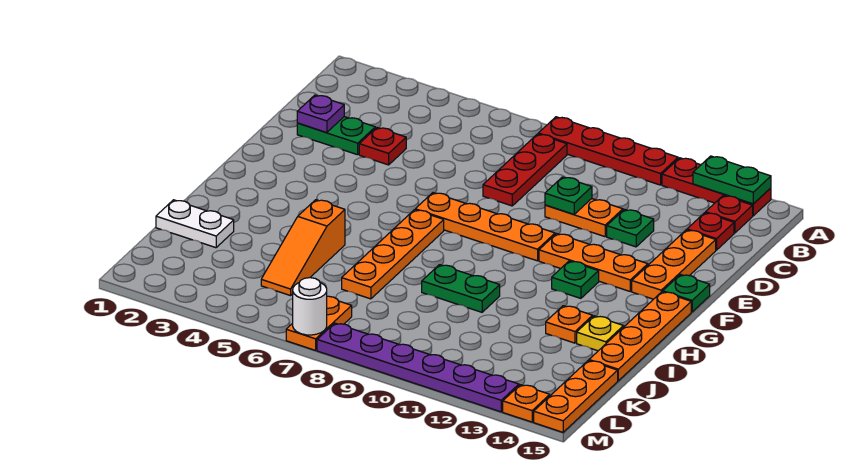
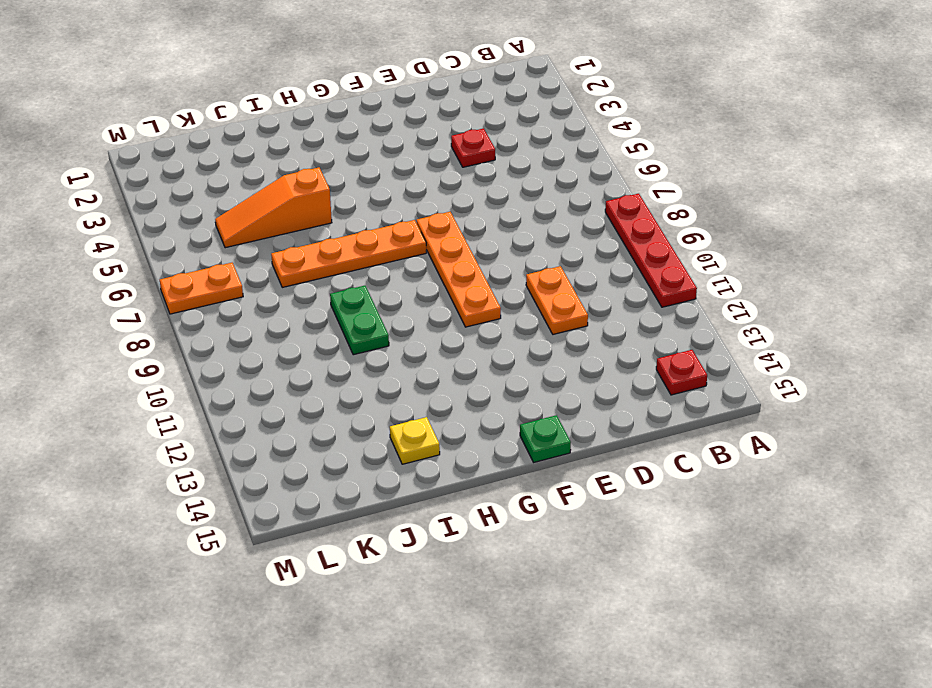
none -> red 1x3 plate [662,158,771,216]
none -> red 1x3 plate [483,134,567,206]
none -> red 1x1 plate [687,213,734,250]

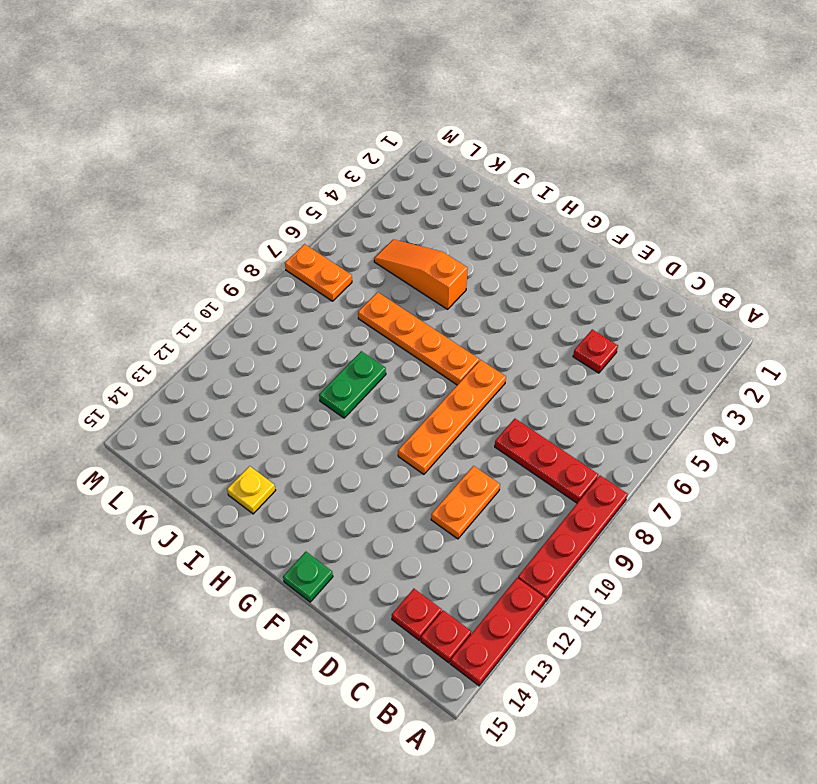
none -> green 1x2 plate [297,117,375,155]
none -> green 1x1 plate [607,209,654,247]
none -> orange 1x3 plate [632,230,716,299]

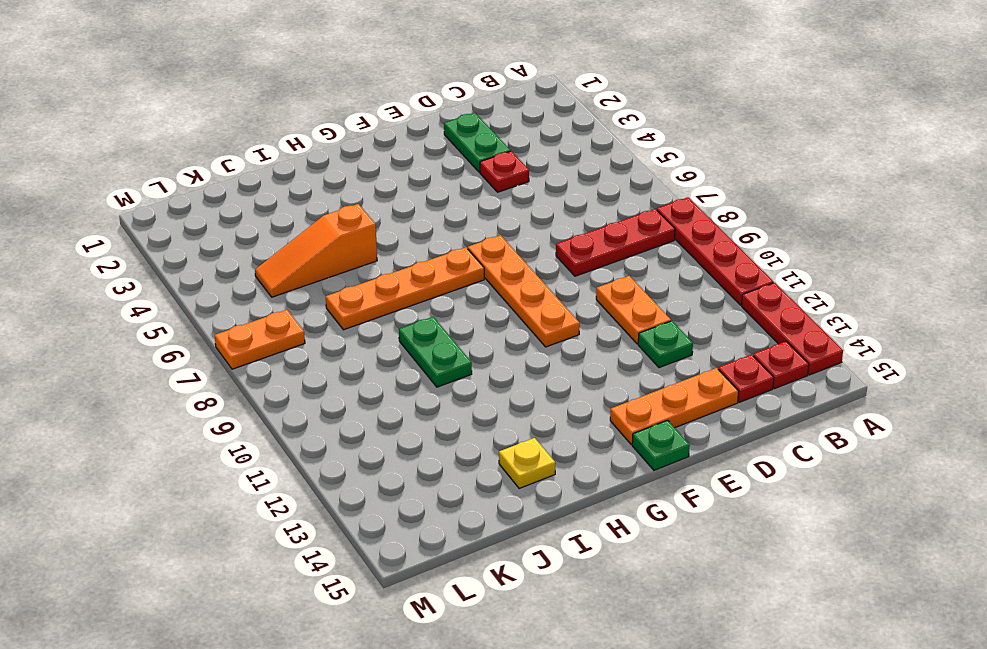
none -> orange 1x3 plate [539,234,648,291]
none -> green 1x1 plate [552,261,599,298]
none -> orange 1x4 plate [589,292,691,381]

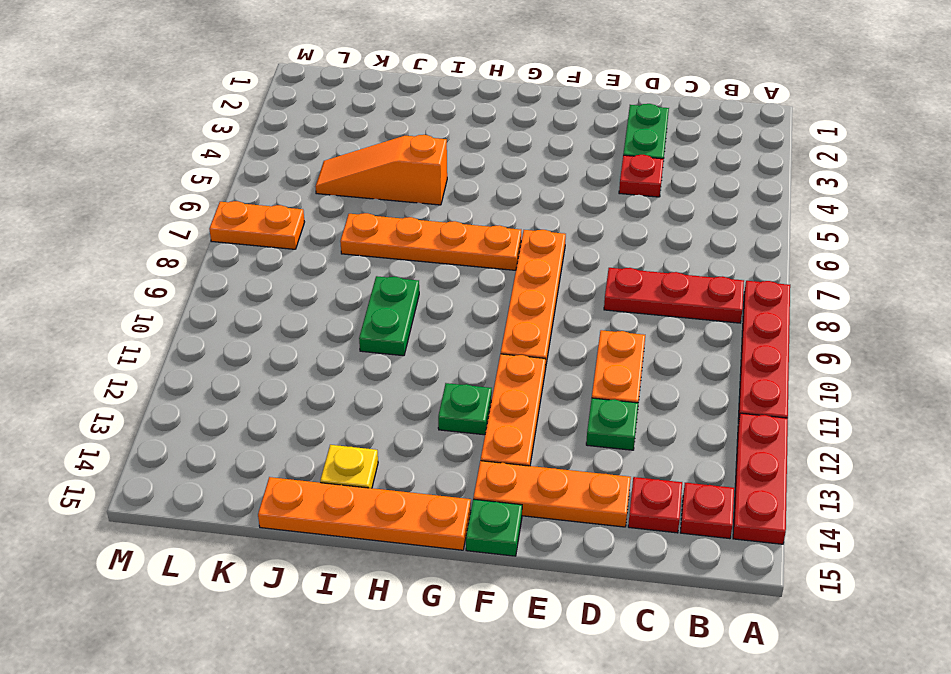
none -> orange 1x1 plate [546,306,593,343]
none -> white 1x2 plate [156,200,234,248]
none -> orange 1x3 plate [534,361,618,432]

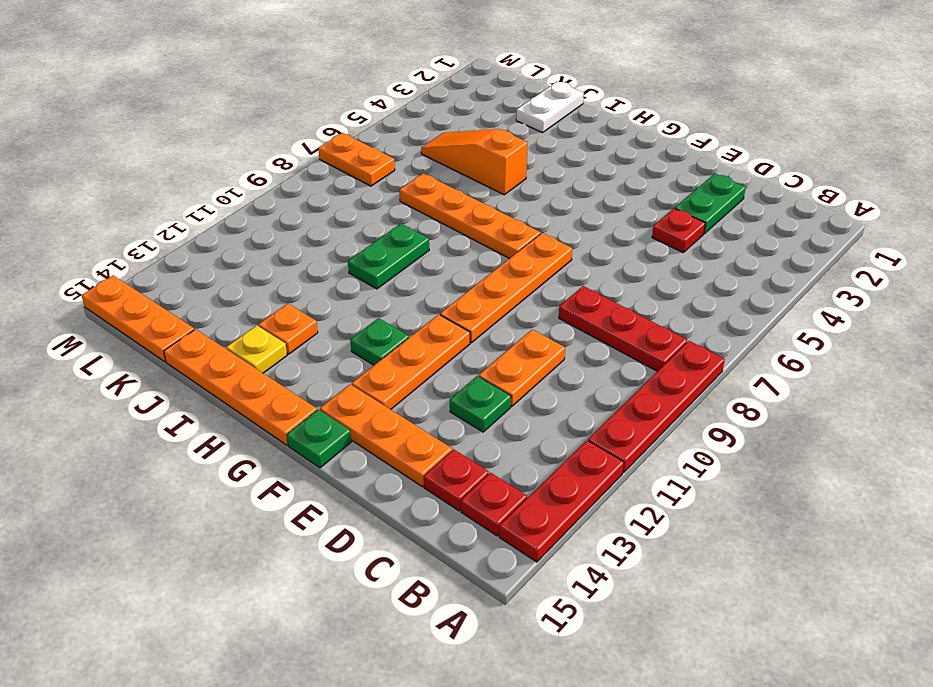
none -> purple 1x6 plate [317,323,519,412]
none -> orange 1x1 plate [503,385,550,422]
none -> green 1x2 plate [693,156,771,204]

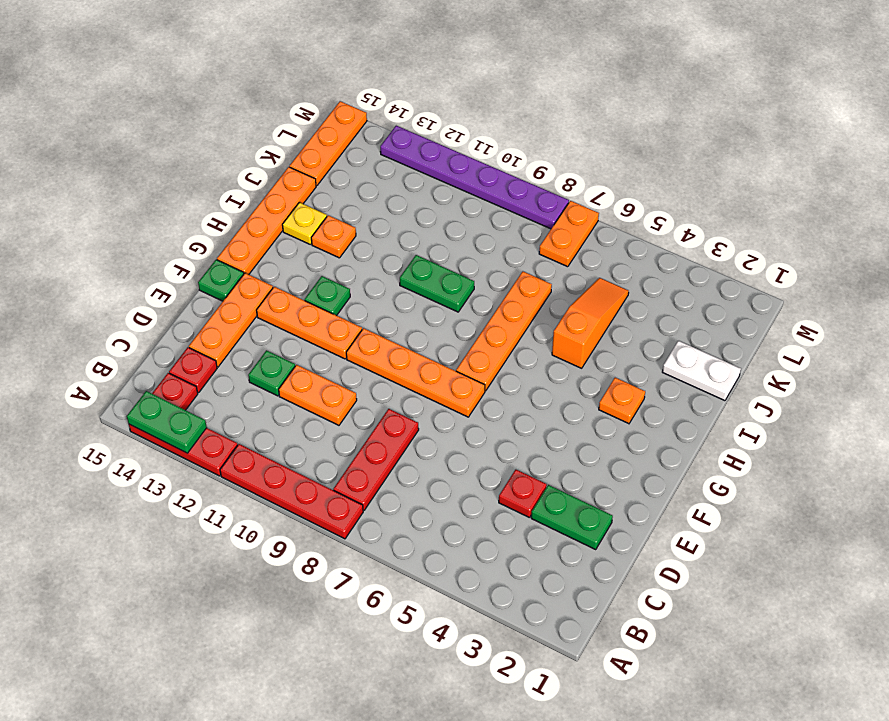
orange 1x1 plate [599,378,645,424] -> orange 1x1 plate moved to [503,385,550,422]
none -> purple 1x1 plate [297,95,344,133]
none -> green 1x1 plate [545,177,592,214]
none -> white 1x1 round brick [293,278,327,335]

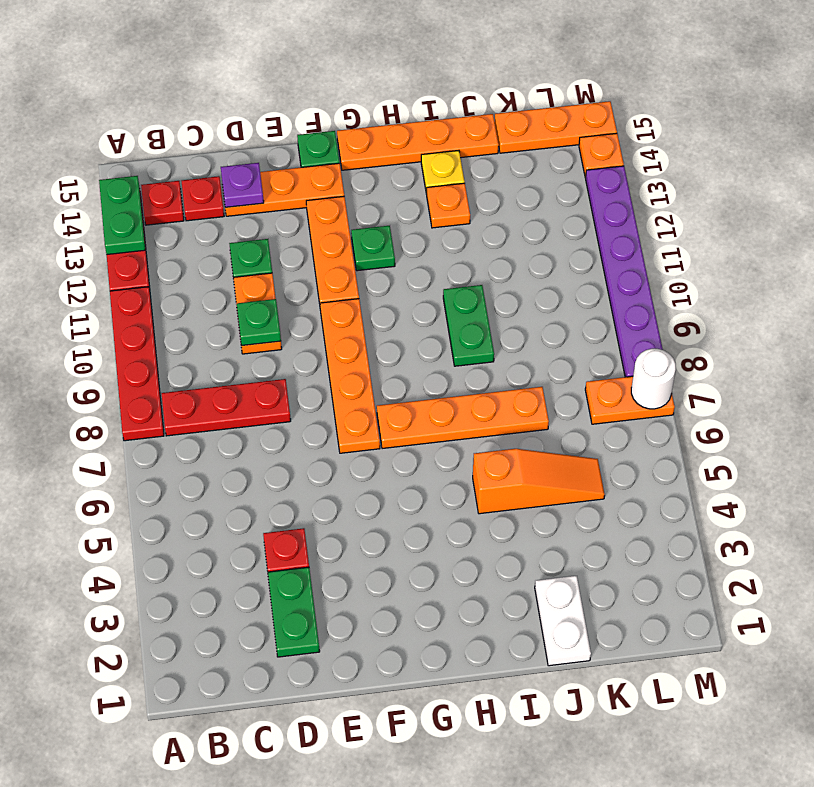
purple 1x1 plate [221,163,264,207] -> purple 1x1 plate moved to [297,95,344,133]

